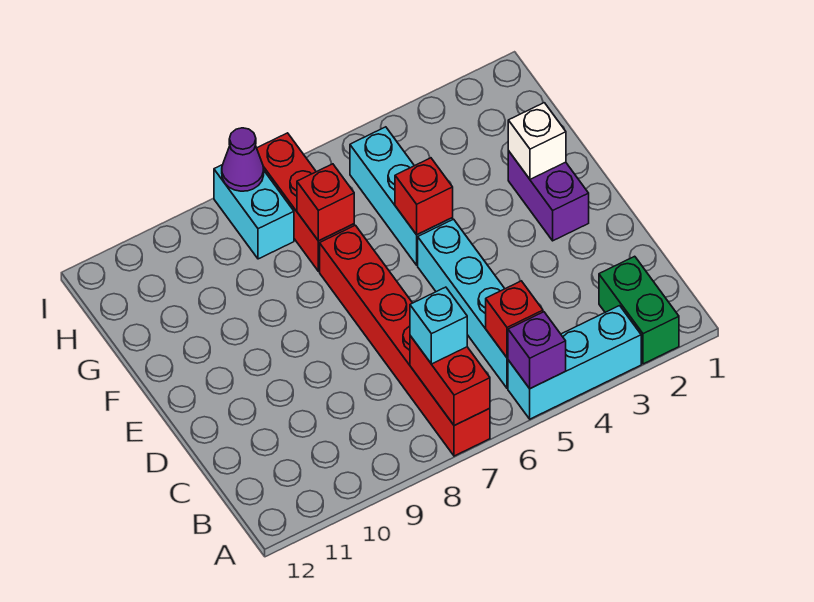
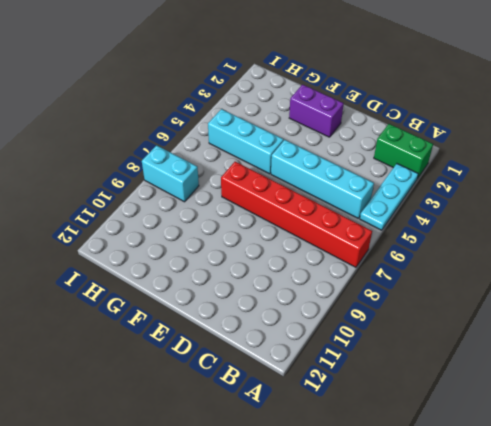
cyan 1x3 plate [360,164,418,230] -> cyan 1x3 brick [508,306,641,419]
none -> red 1x3 brick [257,133,354,271]
none -> purple 1x1 brick [508,312,566,389]
none -> red 1x2 brick [410,336,490,426]

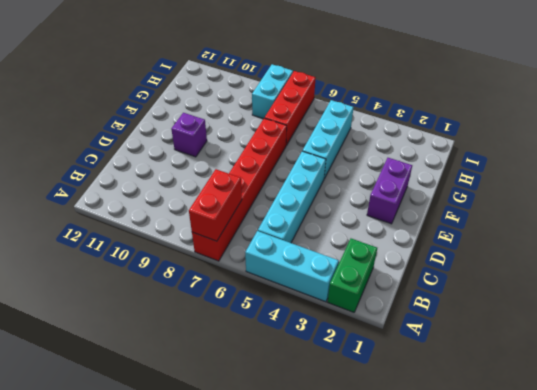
purple 1x1 brick [171,113,207,157] -> purple 1x1 brick moved to [508,312,566,389]
none -> red 1x1 brick [486,281,543,358]
none -> white 1x1 brick [508,103,566,179]
none -> red 1x1 brick [395,158,453,235]

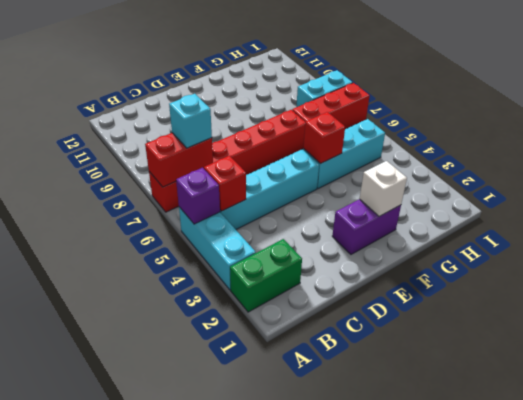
none -> red 1x1 brick [297,164,354,241]
none -> purple 1x1 cone [222,128,264,191]

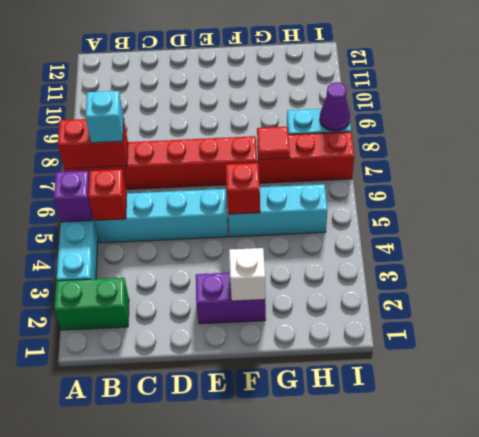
red 1x1 tile [257,127,290,160] -> red 1x1 brick [297,164,354,241]

